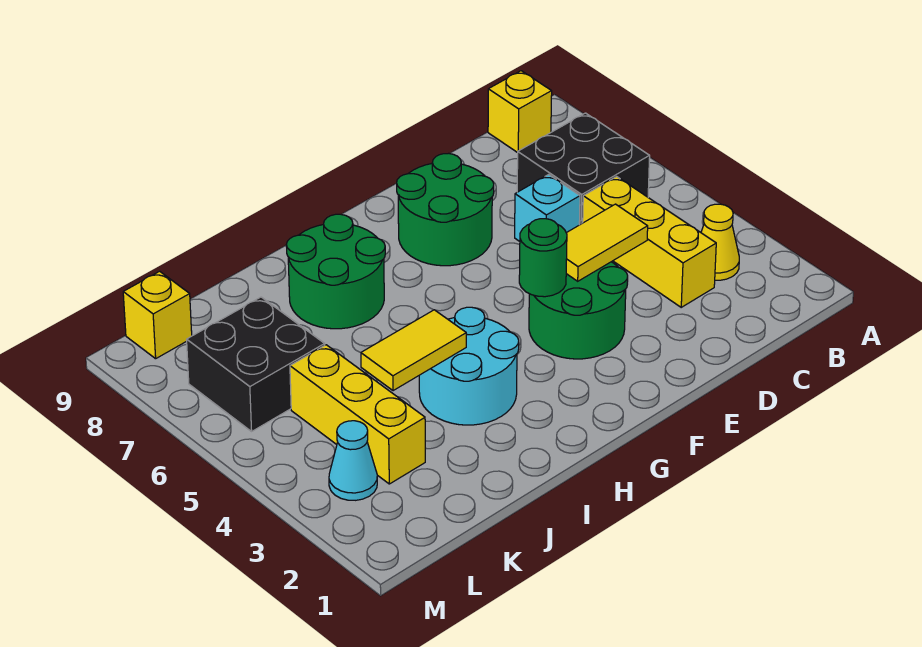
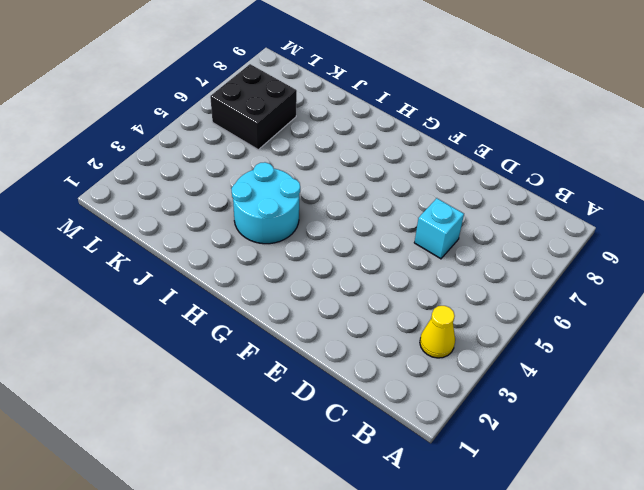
none -> black 2x2 brick [517,113,650,225]
none -> yellow 1x1 brick [488,71,552,153]
none -> yellow 1x3 brick [583,177,716,307]

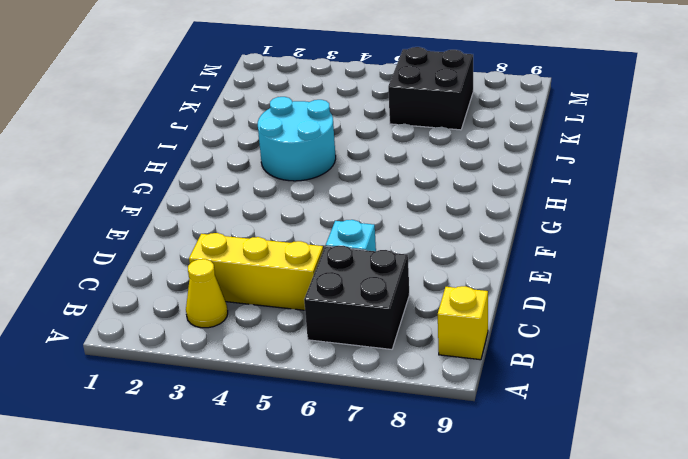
none -> green 2x2 round brick [529,262,628,359]
none -> green 2x2 round brick [397,153,494,266]
none -> green 2x2 round brick [286,214,385,329]

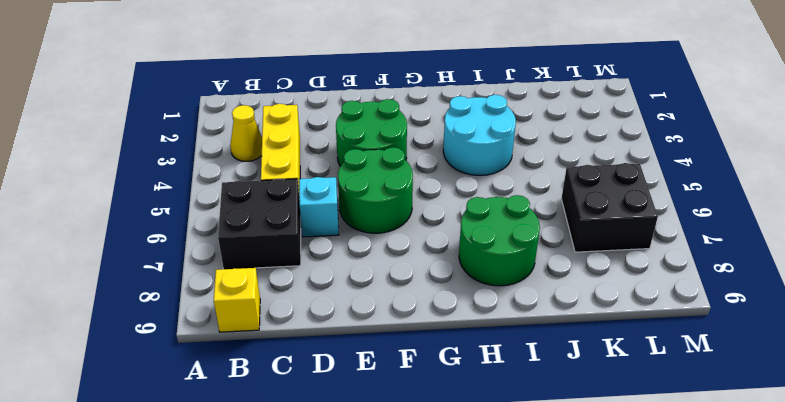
green 2x2 round brick [338,147,413,233] -> green 2x2 round brick moved to [397,153,494,266]
none -> yellow 1x3 brick [290,345,425,484]
none -> cyan 1x1 cone [329,421,377,500]
none -> yellow 1x1 brick [123,271,192,359]

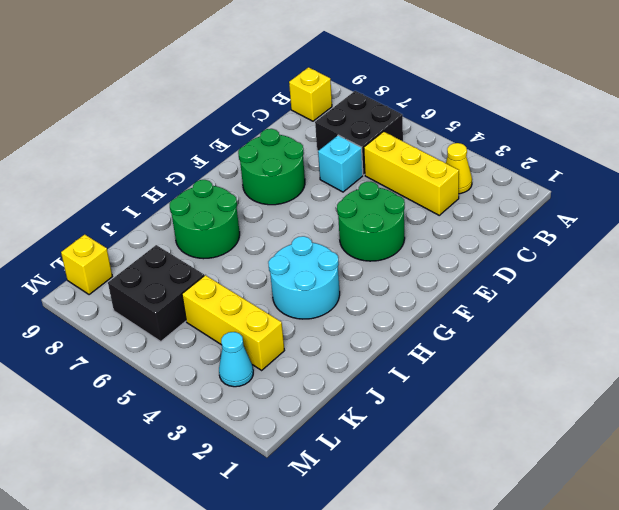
none -> yellow 1x2 tile [566,204,648,281]
none -> green 1x1 round brick [519,219,567,297]
none -> yellow 1x2 tile [361,310,466,391]

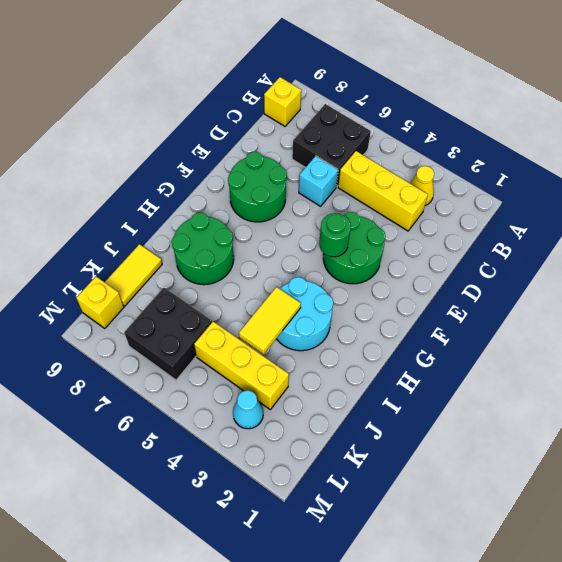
yellow 1x2 tile [105,244,162,306] -> yellow 1x2 tile moved to [566,204,648,281]

